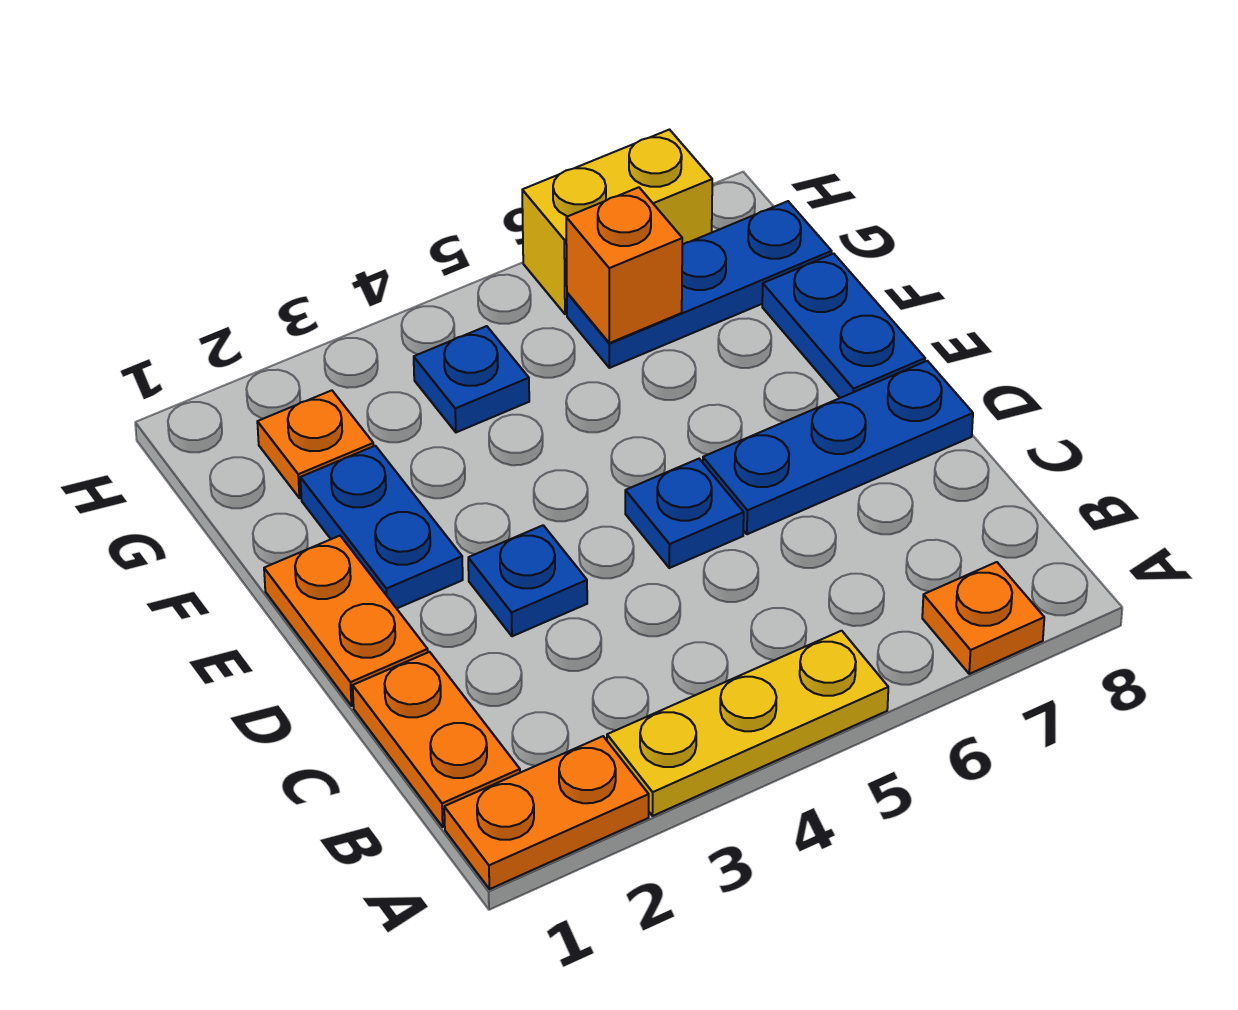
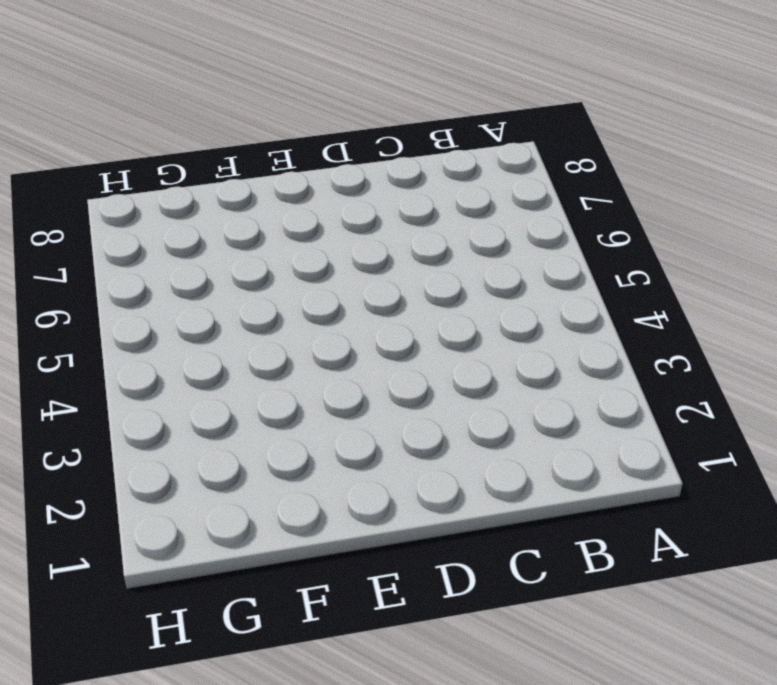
none -> orange 1x2 plate [444,736,649,889]
none -> yellow 1x3 plate [607,631,888,816]
none -> orange 1x1 plate [922,562,1044,674]

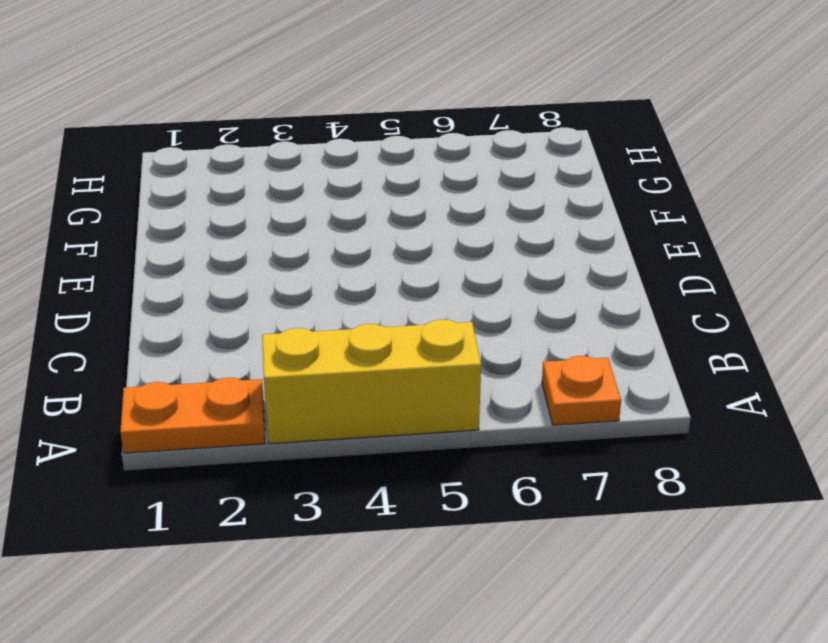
yellow 1x3 brick [262,320,481,444] -> yellow 1x3 plate [607,631,888,816]
none -> orange 1x2 plate [353,652,520,827]
none -> orange 1x2 plate [264,536,428,706]
none -> blue 1x1 plate [468,525,587,636]

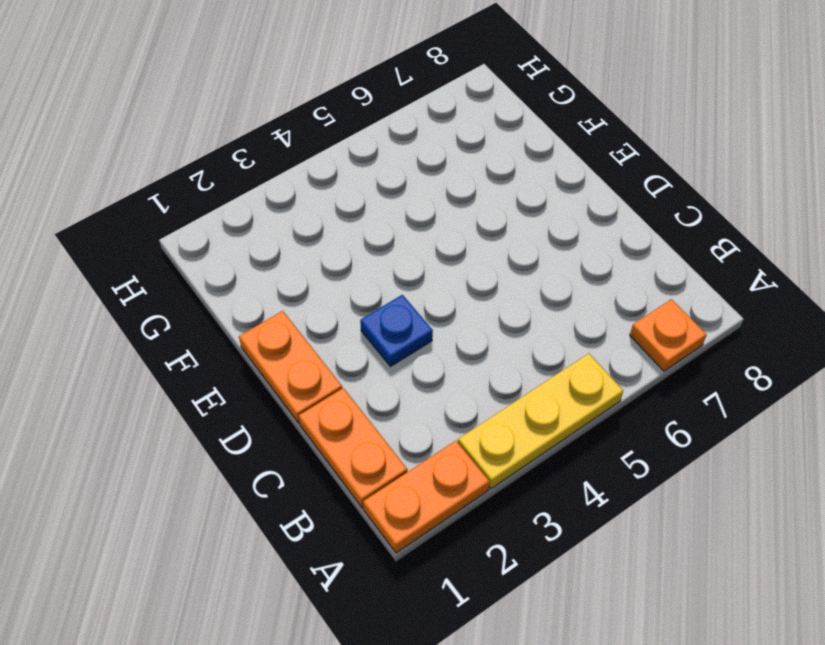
none -> blue 1x1 plate [625,459,744,568]
none -> blue 1x3 plate [703,361,973,534]
none -> blue 1x2 plate [300,446,463,609]

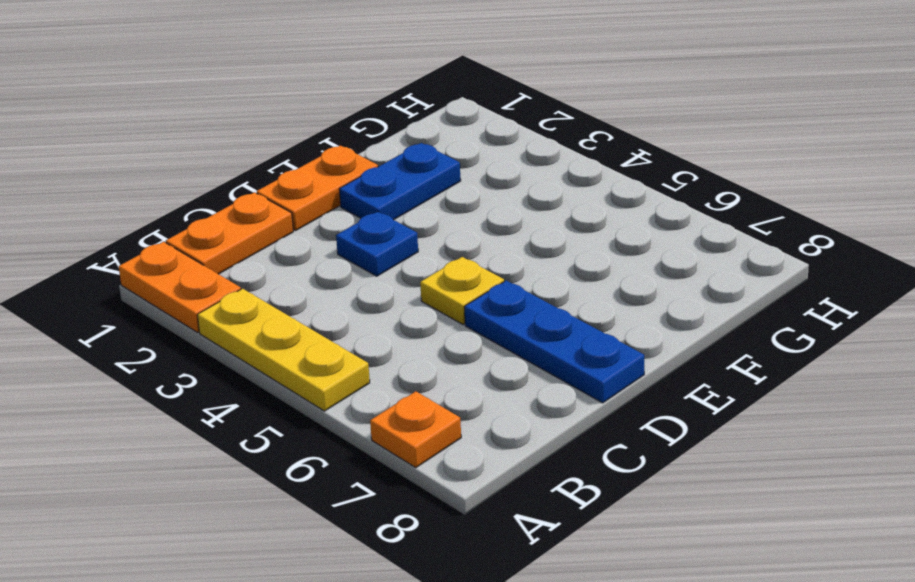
yellow 1x1 plate [420,257,504,325] -> blue 1x1 plate [625,459,744,568]
none -> blue 1x2 plate [762,254,925,398]
none -> orange 1x1 plate [257,390,373,498]
none -> blue 1x1 plate [414,326,529,432]

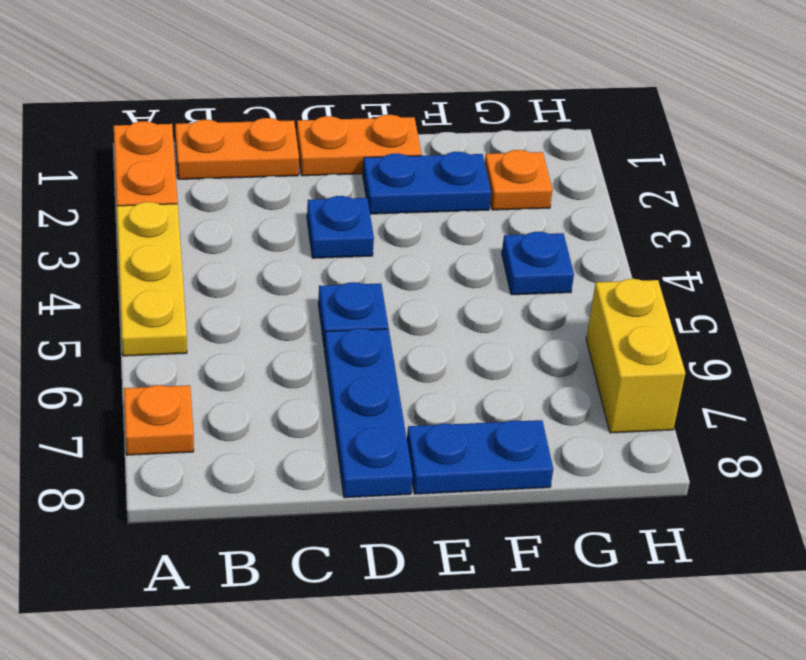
none -> blue 1x3 plate [567,201,832,368]
none -> orange 1x1 brick [566,187,682,343]

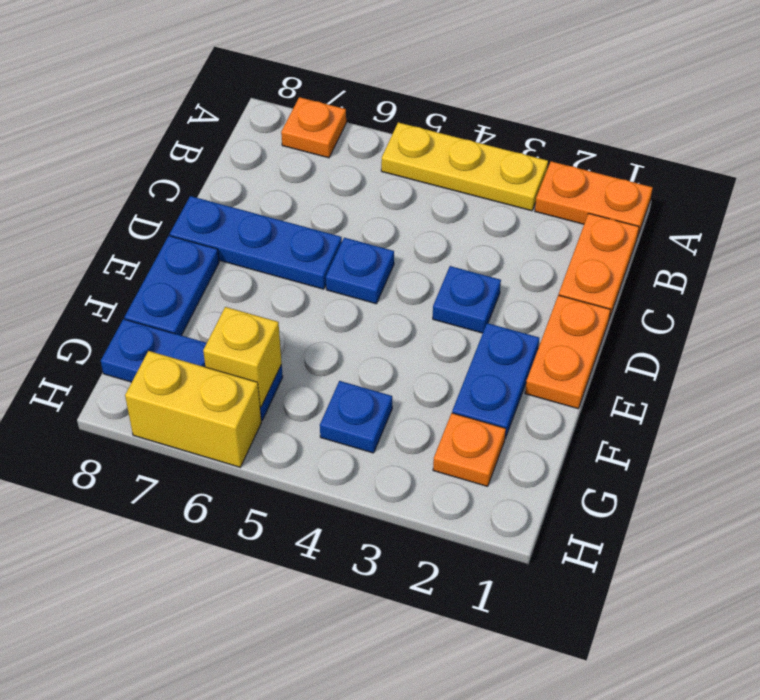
yellow 1x1 brick [203,307,282,407] -> orange 1x1 brick [566,187,682,343]

